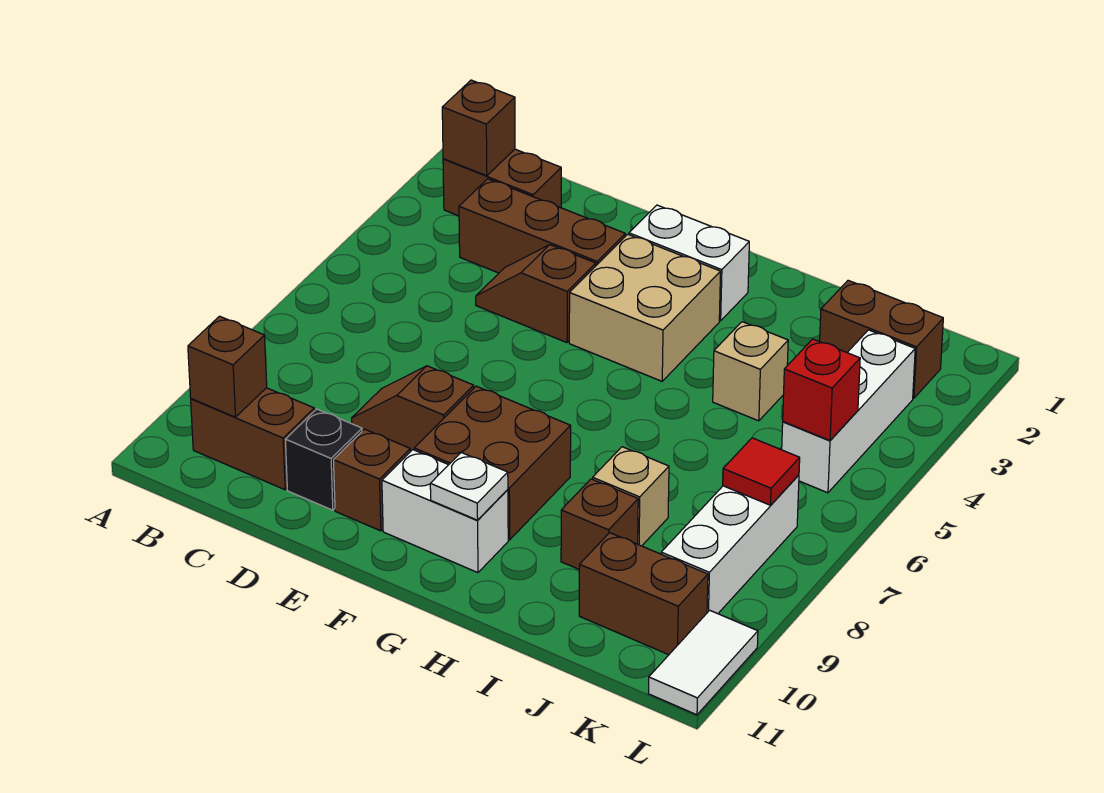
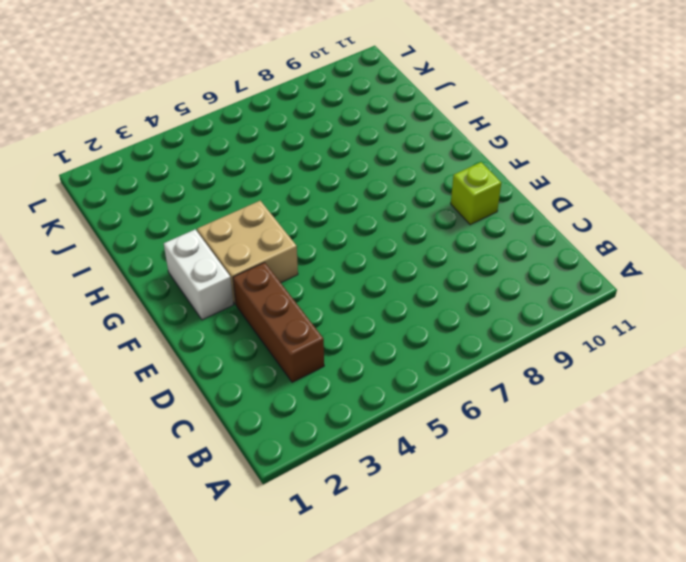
lime 1x1 brick [451,162,501,225] -> brown 1x1 brick [334,429,410,531]
none -> brown 1x2 brick [443,149,561,216]
none -> brown 1x2 brick [191,388,314,490]
none -> brown 1x2 slope [476,245,596,343]

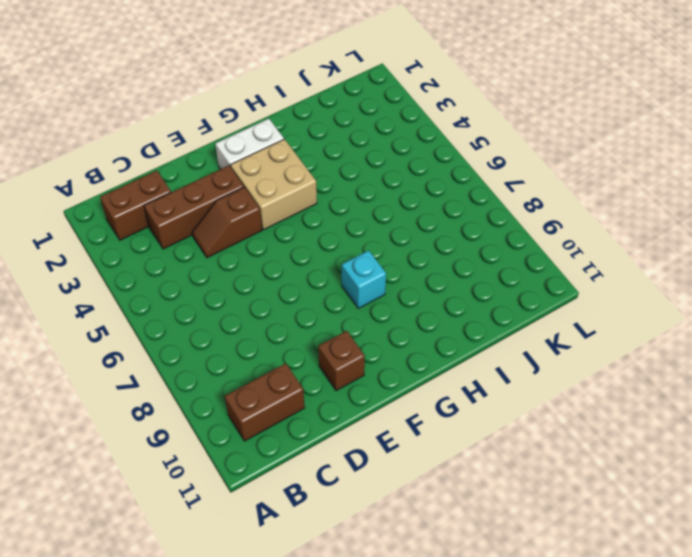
cyan 1x1 brick [342,250,386,308] -> brown 2x2 brick [414,386,571,540]
none -> brown 1x2 slope [352,366,474,452]
none -> black 1x1 brick [286,409,362,510]
none -> white 1x2 brick [382,450,508,573]

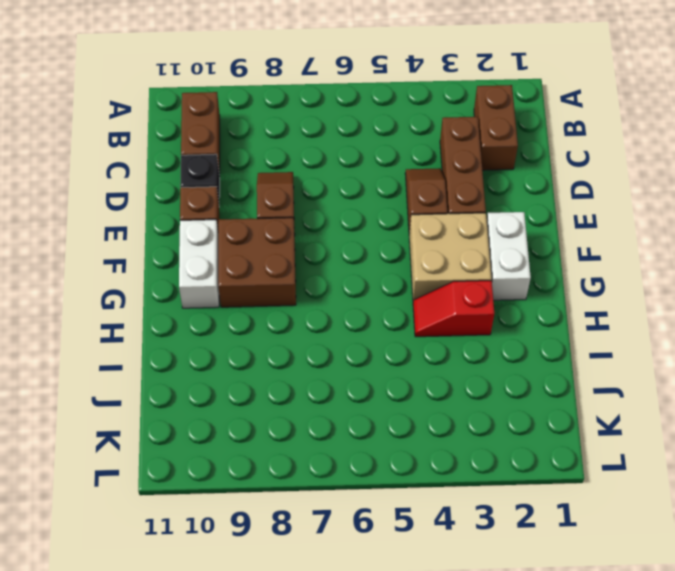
red 1x2 slope [413,281,494,337] -> none
none -> tan 1x1 brick [713,322,788,421]
none -> tan 1x1 brick [593,447,669,546]
none -> brown 1x1 brick [561,479,638,569]

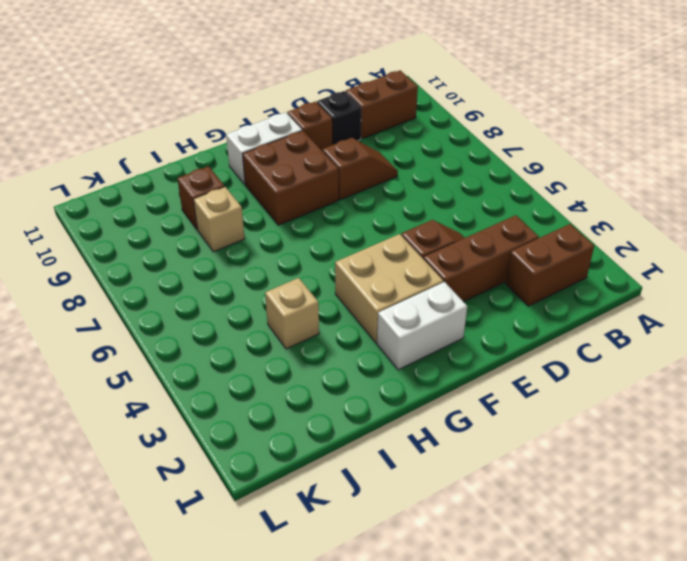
none -> brown 1x2 brick [820,280,943,398]
none -> brown 1x2 brick [579,533,708,655]
none -> white 1x3 brick [782,330,915,493]

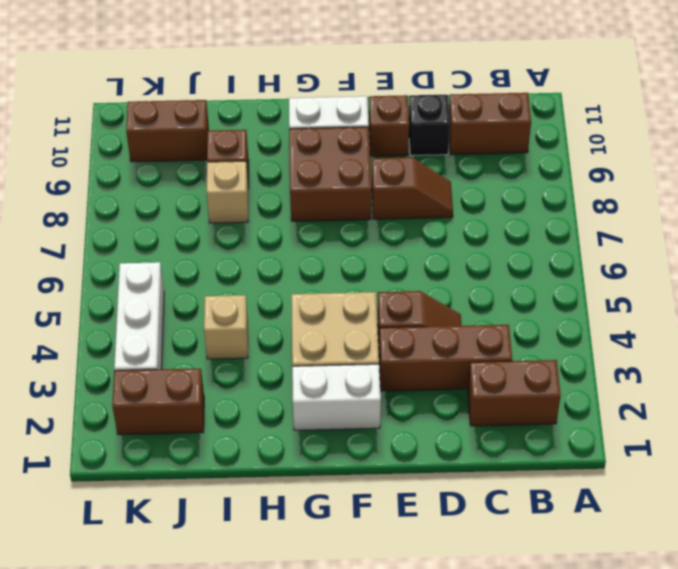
none -> white 1x3 brick [661,475,799,614]
none -> white 1x2 tile [648,610,758,715]
none -> brown 1x1 brick [442,80,515,176]

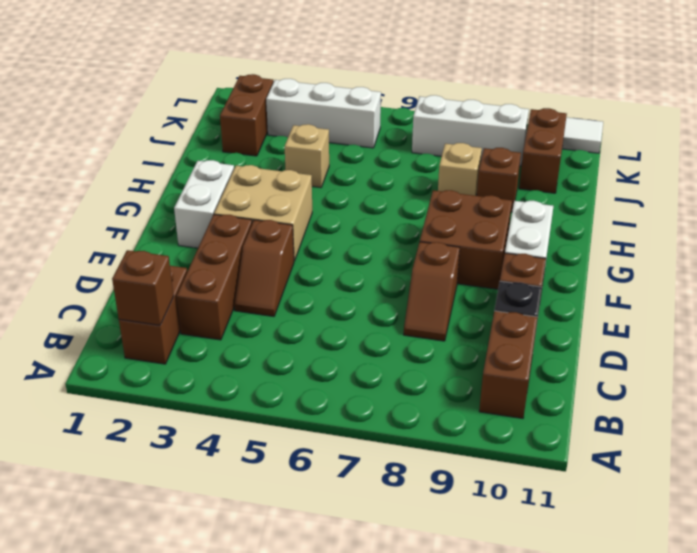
none -> brown 1x1 brick [188,316,267,417]
none -> white 1x1 plate [430,453,508,520]
none -> red 1x1 brick [783,339,860,440]

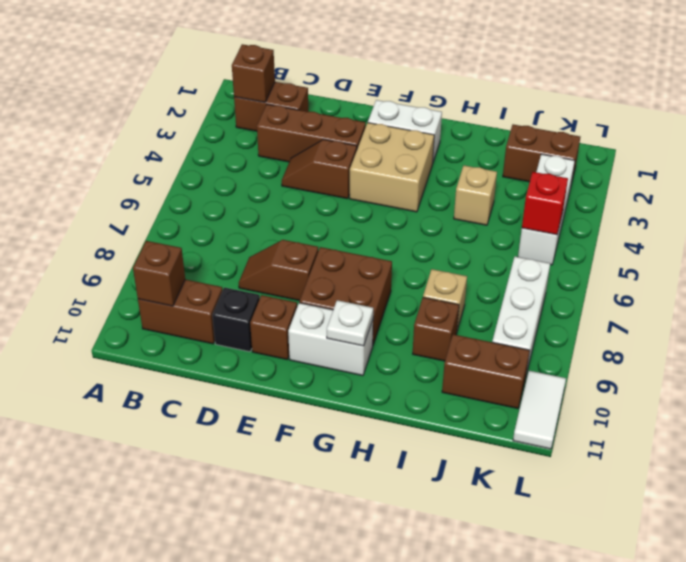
none -> red 1x1 tile [723,438,800,505]

